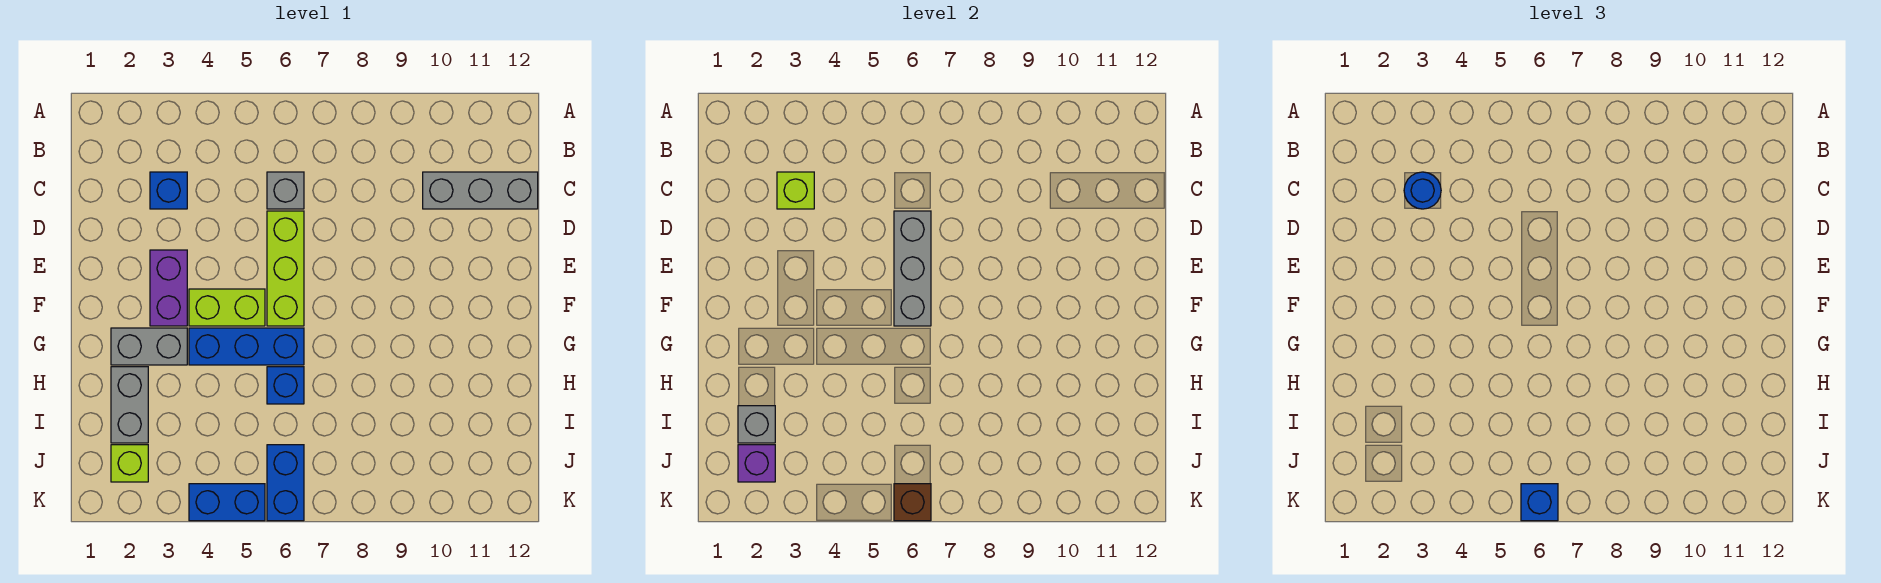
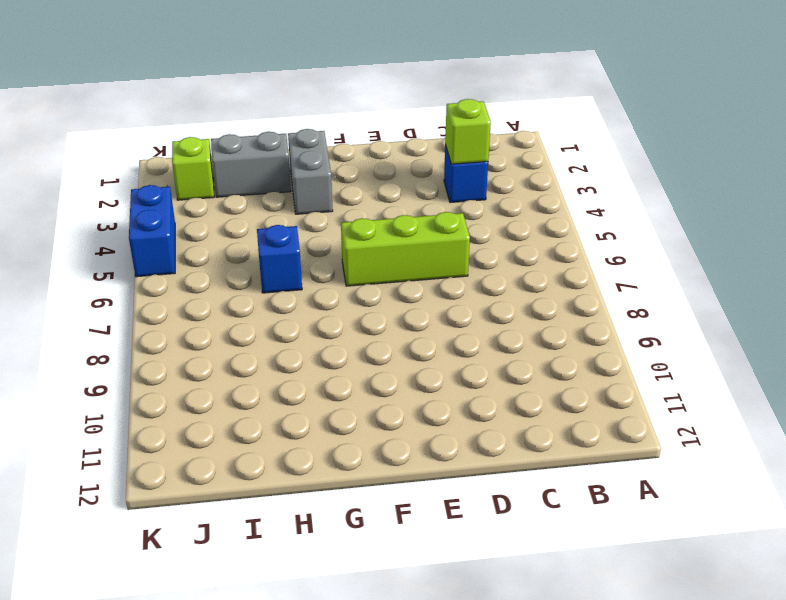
none -> grey 1x1 brick [267,172,304,209]
none -> grey 1x3 brick [423,172,538,209]
none -> purple 1x2 brick [150,250,187,326]

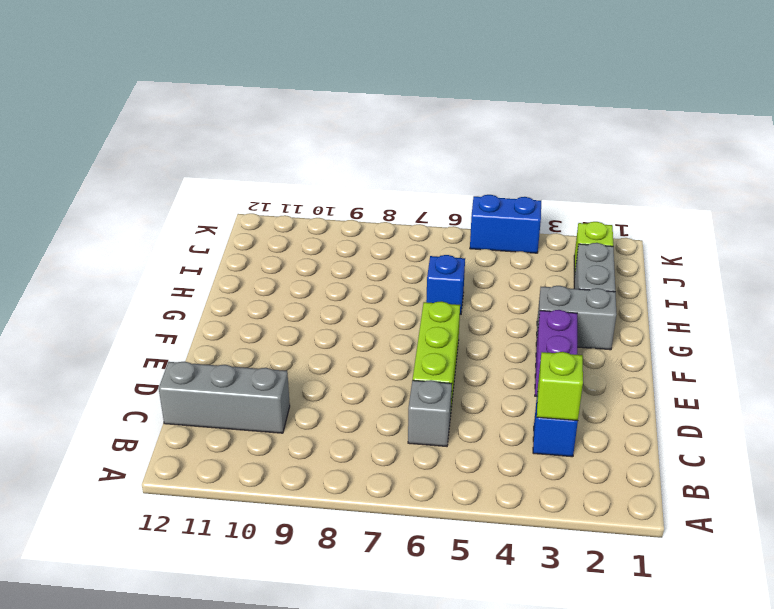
none -> lime 1x2 brick [189,289,265,326]
none -> blue 1x3 brick [189,328,304,365]
none -> blue 1x2 brick [267,445,304,521]

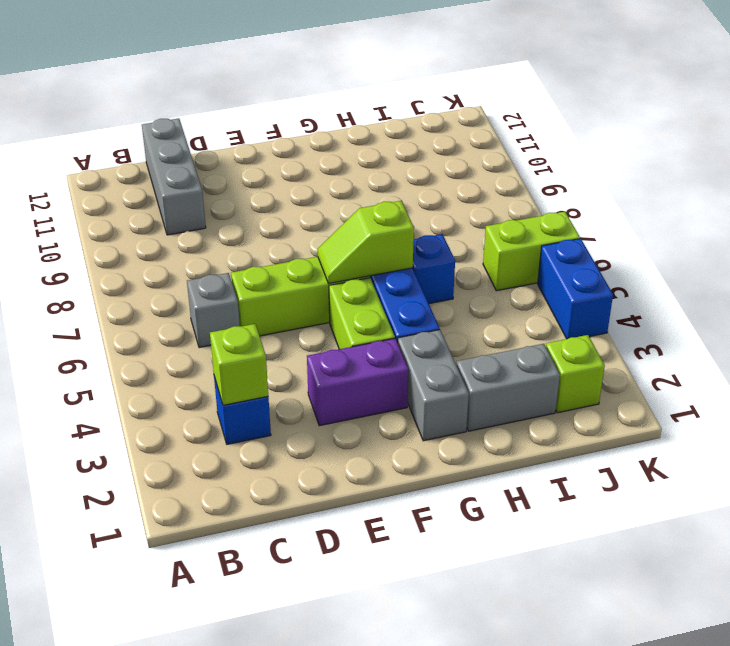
lime 1x2 slope [318,201,414,284] -> grey 1x3 brick [894,211,931,326]
lime 1x2 brick [483,212,580,291] -> blue 1x2 brick [267,445,304,521]
none -> grey 1x1 brick [738,406,775,443]
none -> purple 1x1 brick [738,445,775,482]
none -> brown 1x1 brick [894,484,931,521]

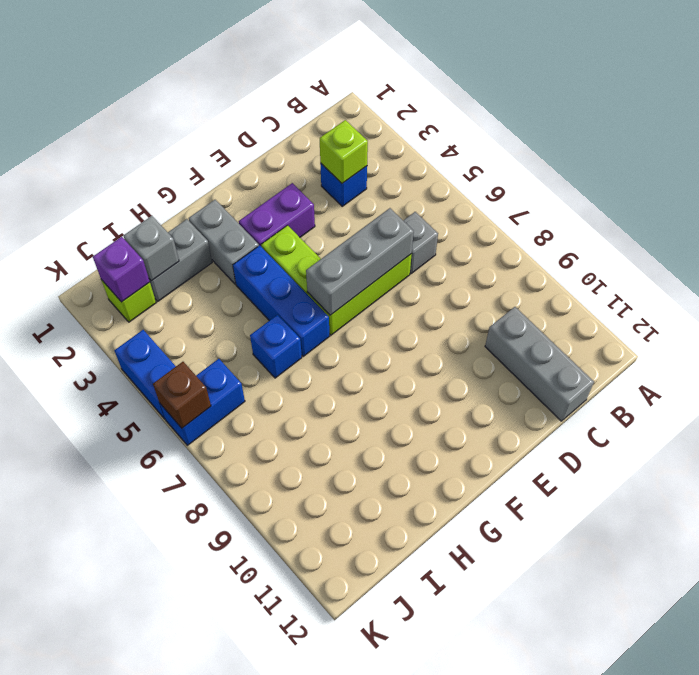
none -> blue 1x1 round brick [1404,172,1441,209]
none -> blue 1x1 brick [1521,484,1558,521]

